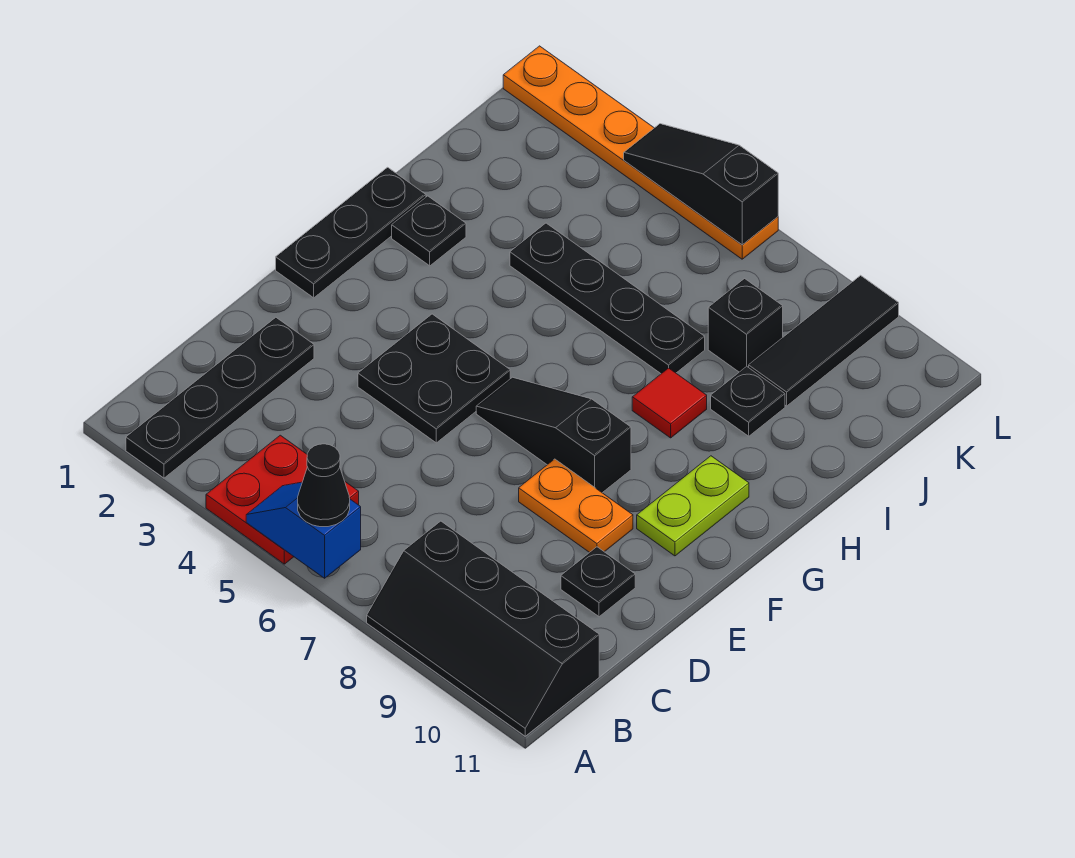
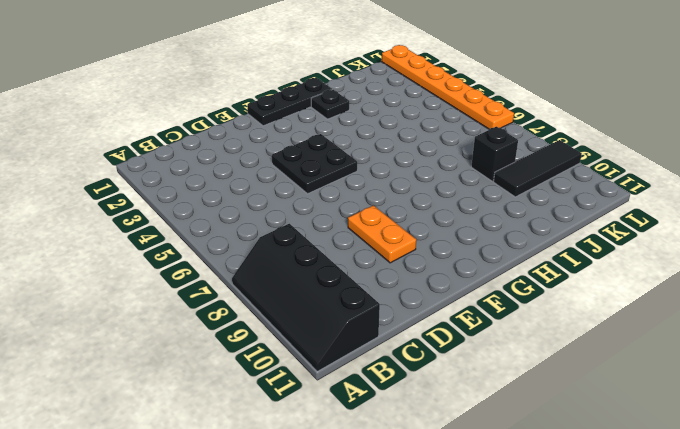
none -> black 1x4 plate [126,317,314,478]
none -> red 2x2 plate [206,435,359,564]
none -> black 1x1 plate [561,547,635,617]

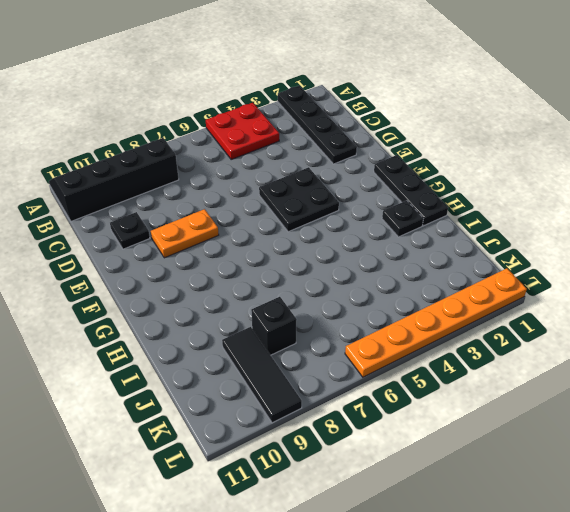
none -> black 1x3 slope [476,377,631,493]
none -> lime 1x2 plate [637,456,749,556]
none -> red 1x1 tile [632,368,707,438]

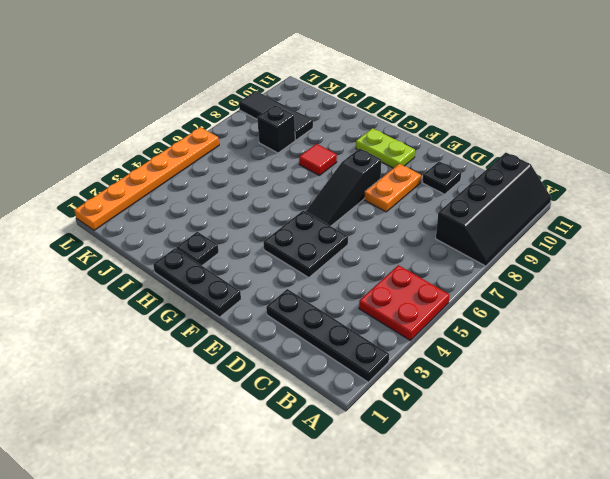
none -> black 1x4 plate [510,223,705,374]
none -> black 1x1 plate [711,366,785,436]
none -> blue 1x2 slope [246,482,361,578]

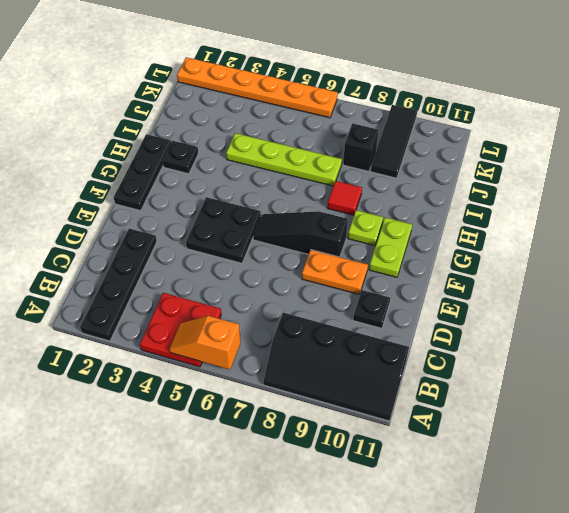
orange 1x2 slope [169,316,240,370] -> blue 1x2 slope [246,482,361,578]
lime 1x1 plate [348,210,383,246] -> none
lime 1x4 plate [226,133,342,186] -> black 1x4 plate [510,223,705,374]
none -> black 1x1 plate [711,366,785,436]
none -> black 1x3 slope [624,124,778,245]
none -> black 1x1 cone [298,444,350,527]

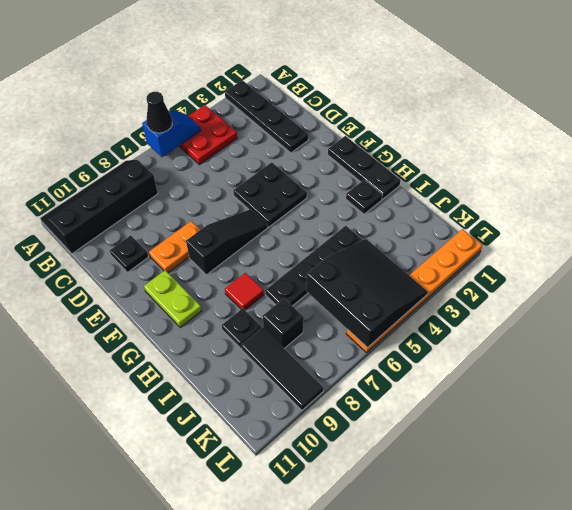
black 3x3 slope [306,239,428,348] -> black 1x3 slope [624,124,778,245]

